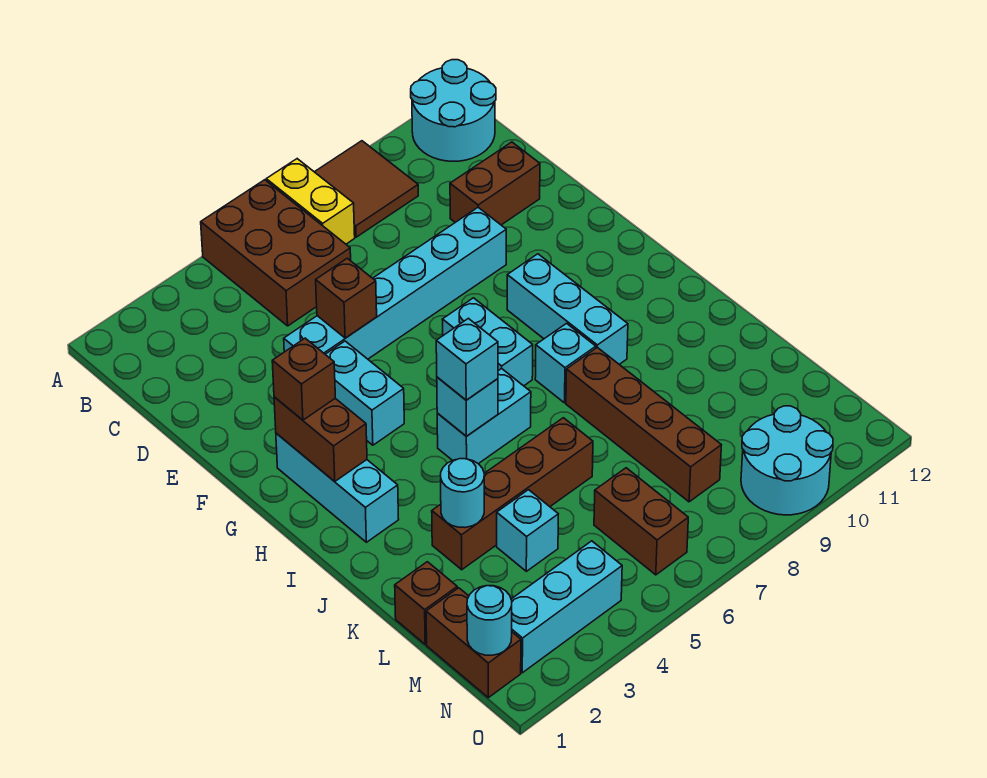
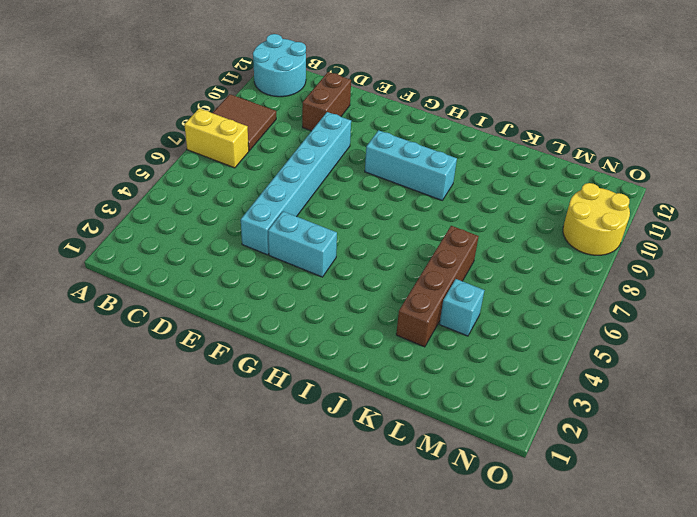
yellow 2x2 round brick [563,183,630,255] -> cyan 2x2 round brick [741,406,833,515]
none -> brown 2x3 brick [201,180,351,326]
none -> cyan 1x3 brick [276,433,399,542]
none -> cyan 1x2 brick [442,298,533,386]

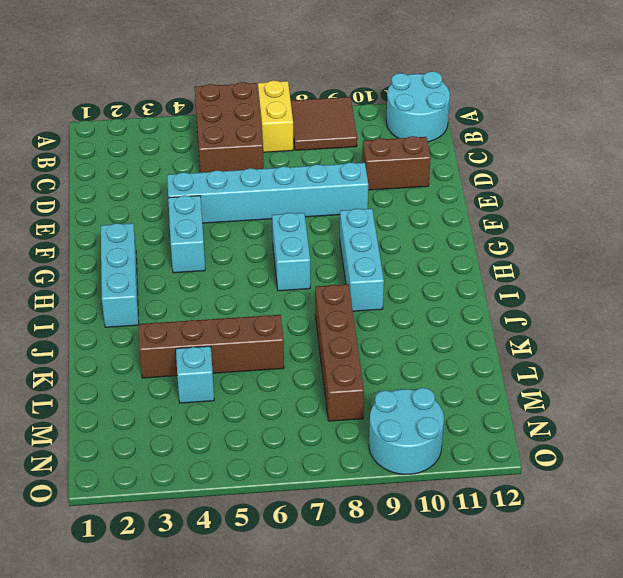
none -> cyan 1x2 brick [437,368,531,464]
none -> cyan 1x1 brick [535,323,596,403]
none -> brown 1x1 brick [395,562,457,644]

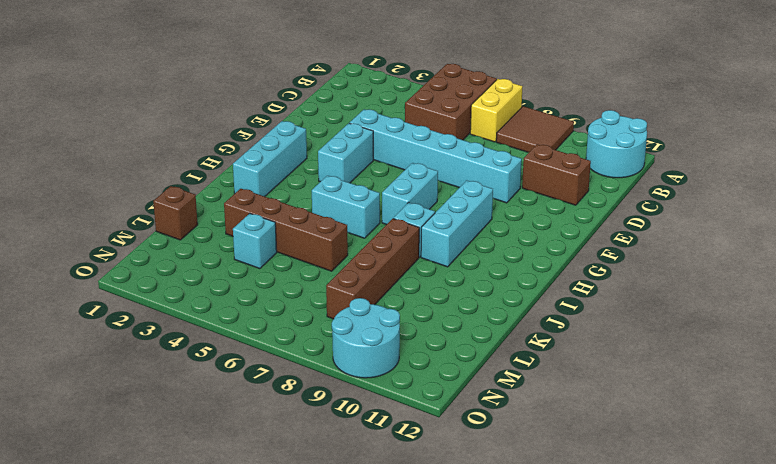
none -> brown 1x2 brick [426,588,521,698]
none -> brown 1x2 brick [594,468,688,575]
none -> cyan 1x3 brick [511,541,622,673]

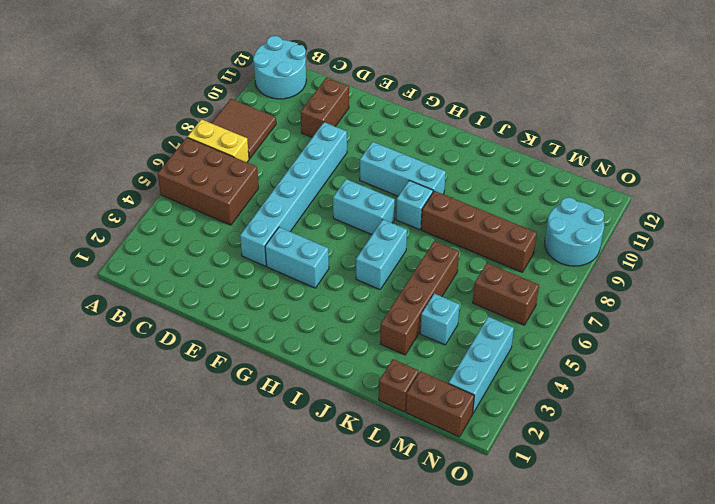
none -> cyan 1x3 brick [276,433,399,542]
none -> brown 1x1 brick [316,258,377,338]
none -> brown 1x2 brick [274,397,367,481]

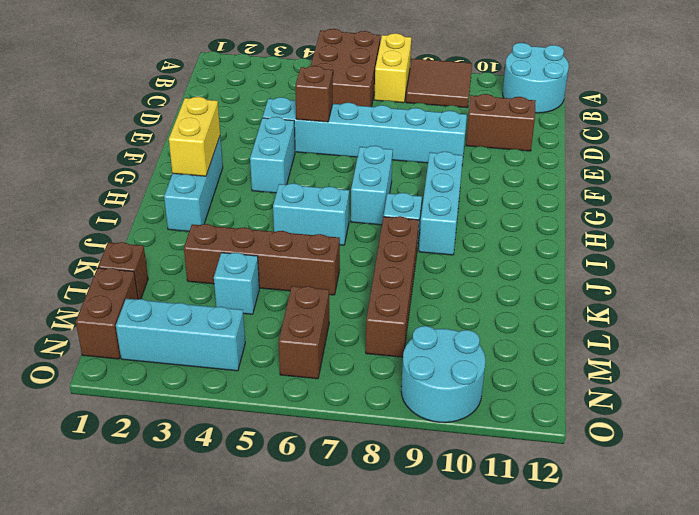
yellow 1x2 brick [169,97,220,176] -> brown 1x2 brick [274,397,367,481]
none -> cyan 1x1 brick [437,377,498,436]
none -> cyan 1x1 round brick [441,459,484,527]
none -> cyan 1x1 round brick [467,586,512,655]

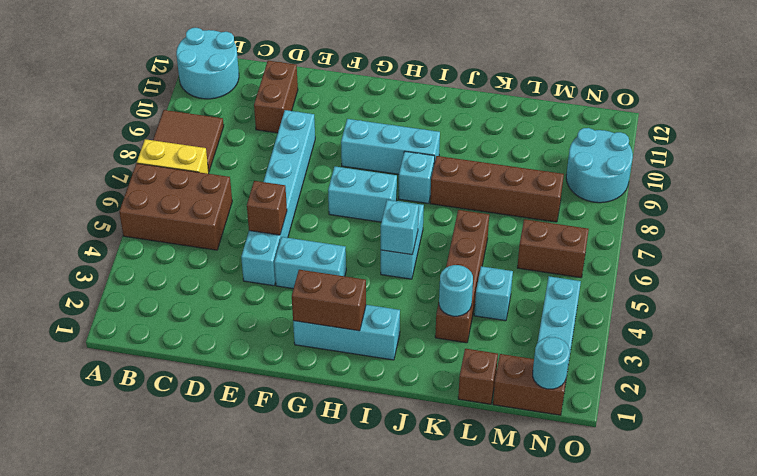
none -> brown 1x1 brick [272,338,335,420]
none -> cyan 1x1 brick [436,318,498,400]

